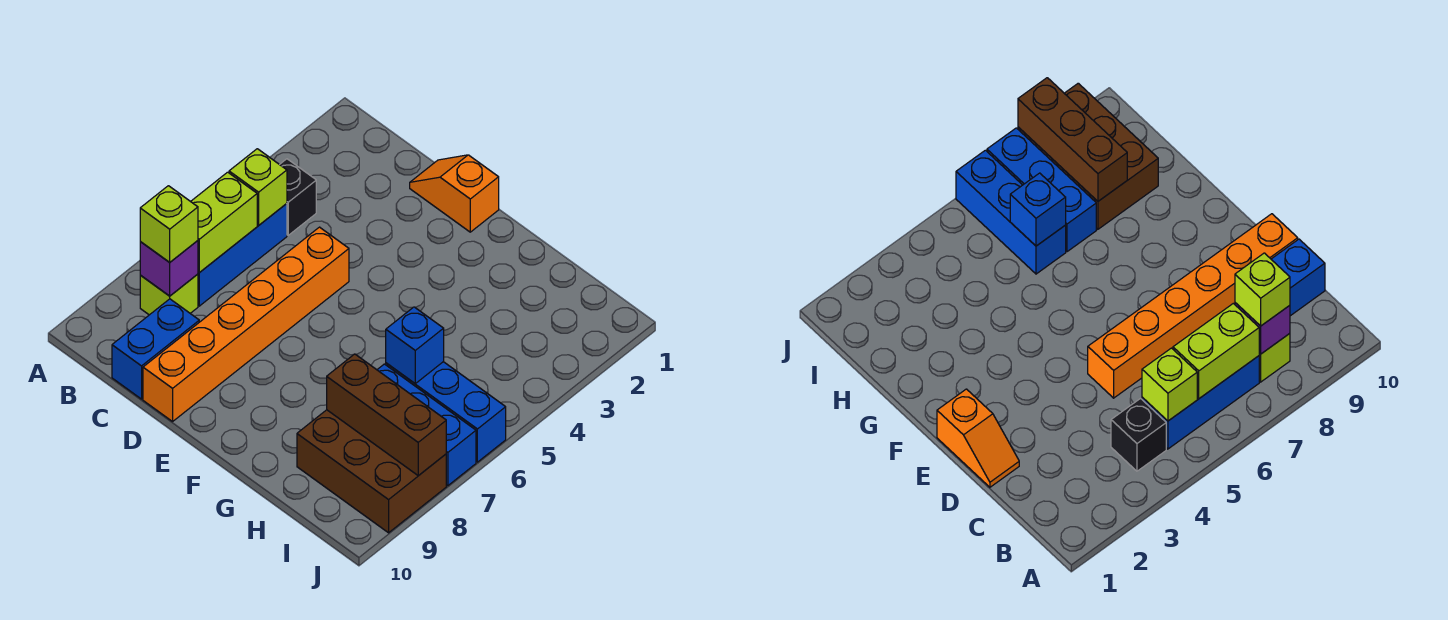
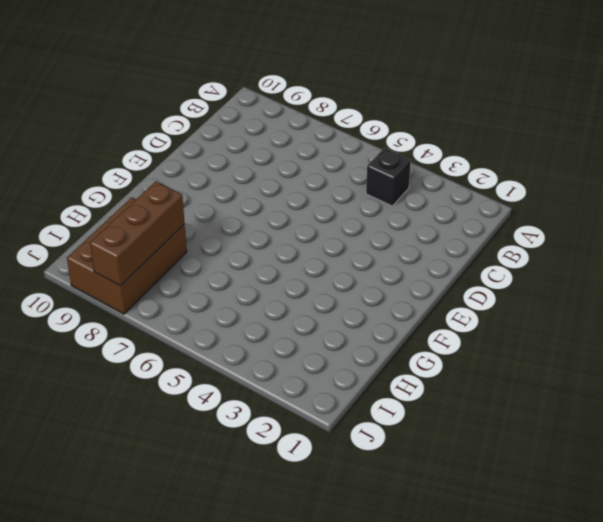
none -> blue 1x3 brick [198,204,287,306]
none -> lime 1x1 brick [140,274,198,315]
none -> blue 1x2 brick [112,299,199,399]

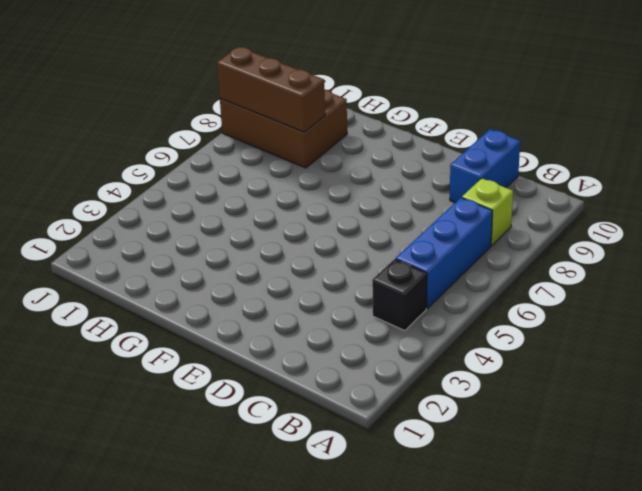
none -> orange 1x2 slope [410,155,499,232]
none -> orange 1x6 brick [143,227,349,421]
none -> blue 1x3 brick [386,362,506,462]

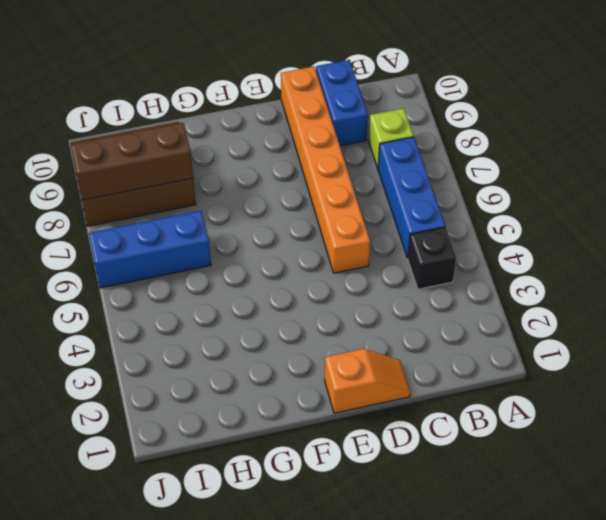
none -> blue 1x3 brick [377,364,476,486]
none -> lime 1x1 brick [229,149,287,225]
none -> lime 1x2 brick [191,172,257,273]

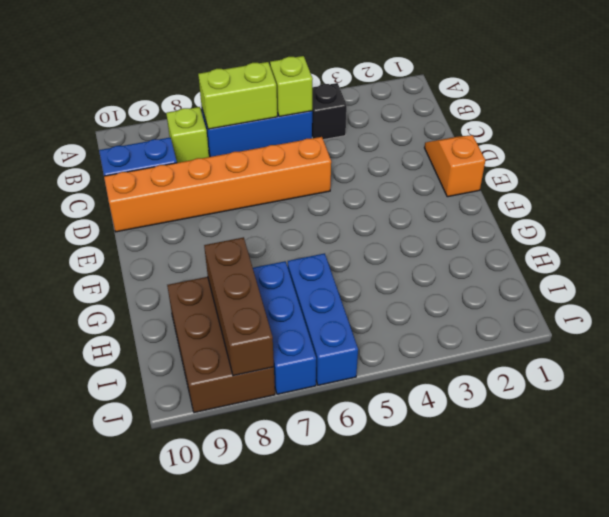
none -> purple 1x1 brick [140,241,198,296]
none -> blue 1x1 brick [386,307,444,383]
none -> lime 1x1 brick [140,186,198,262]

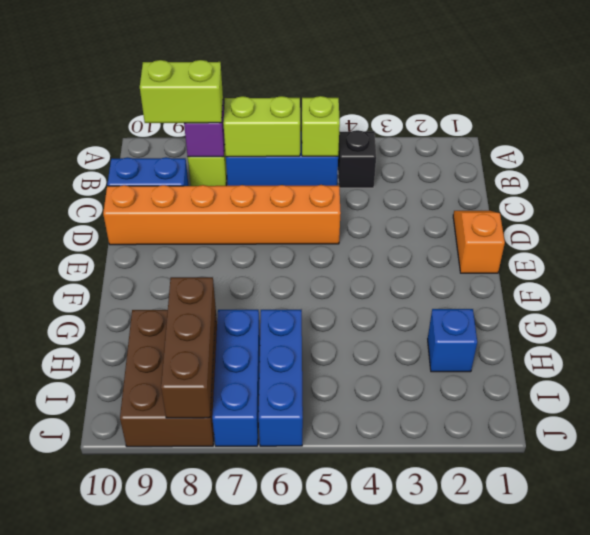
lime 1x2 brick [140,60,223,123] -> lime 1x1 brick [140,186,198,262]
blue 1x1 brick [428,309,477,372] -> blue 1x1 brick moved to [386,307,444,383]

